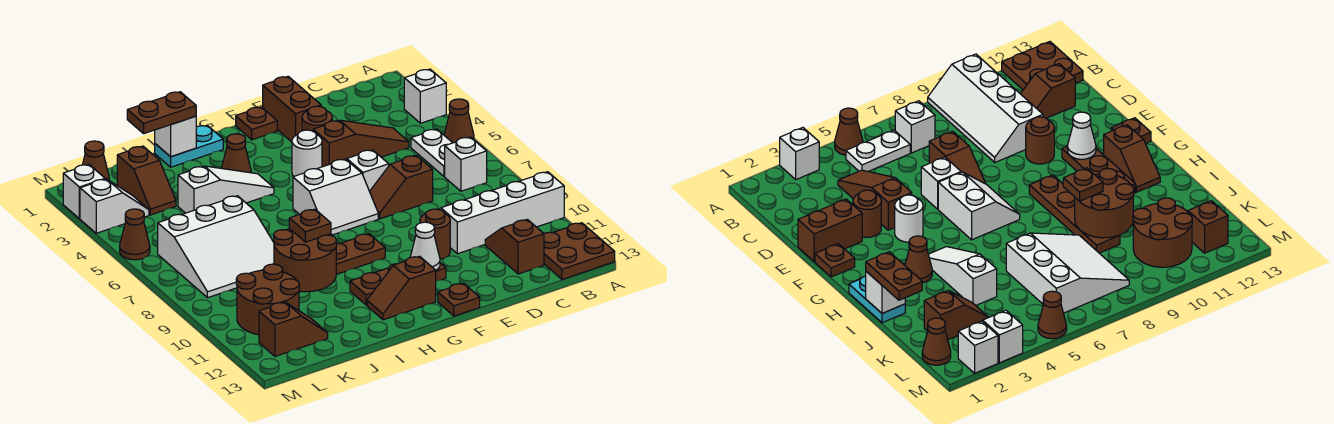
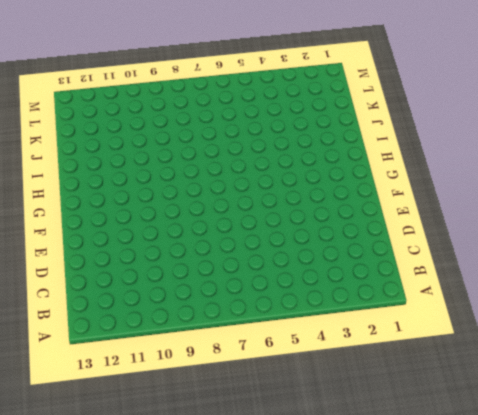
none -> white 1x1 brick [404,69,446,123]
none -> brown 1x1 cone [444,99,474,143]
none -> white 2x4 slope [439,172,564,254]
none -> brown 2x2 plate [544,223,615,279]

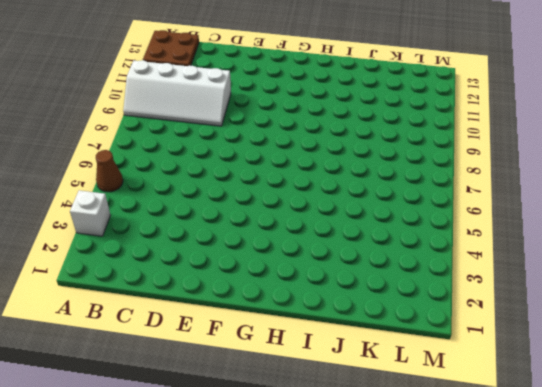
none -> white 1x2 plate [411,129,452,177]
none -> white 1x1 brick [445,137,487,191]
none -> brown 1x3 slope [313,120,409,167]
none -> brown 1x2 slope [485,219,544,274]

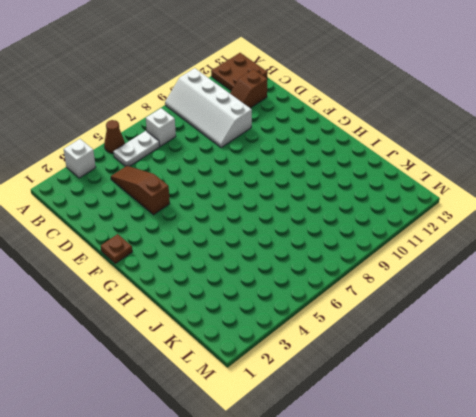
none -> brown 1x2 slope [369,155,433,219]
none -> brown 1x2 brick [263,76,321,142]
none -> brown 1x1 round brick [302,106,332,131]
none -> white 1x1 brick [347,150,389,191]

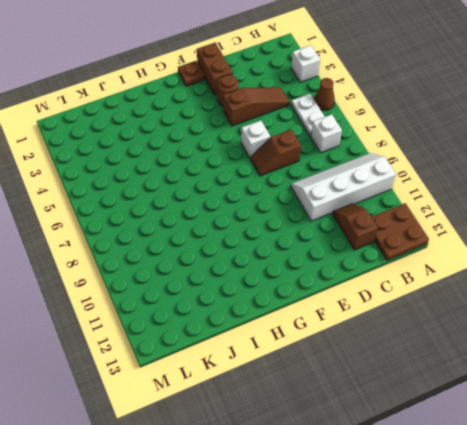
none -> brown 1x1 round brick [420,209,450,259]
none -> white 1x1 round brick [292,130,322,176]
none -> white 2x2 slope [293,159,378,235]
none -> brown 1x3 plate [350,263,446,305]

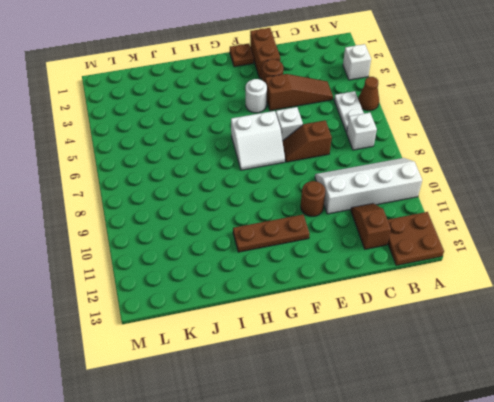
none -> brown 1x1 plate [438,283,480,316]
none -> brown 1x4 plate [263,234,385,274]
none -> brown 1x2 slope [367,256,436,320]
none -> cyan 1x2 plate [155,125,223,167]

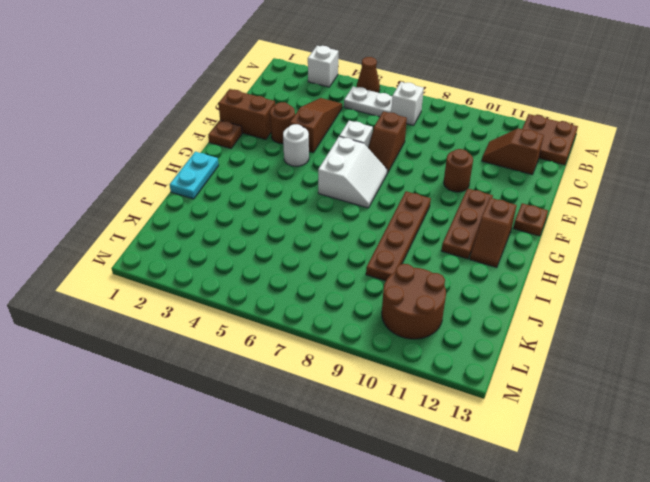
none -> white 2x4 slope [439,172,564,254]
none -> brown 1x1 cone [222,134,251,173]
none -> white 1x3 slope [178,166,274,213]
none -> white 3x3 slope [158,196,274,298]

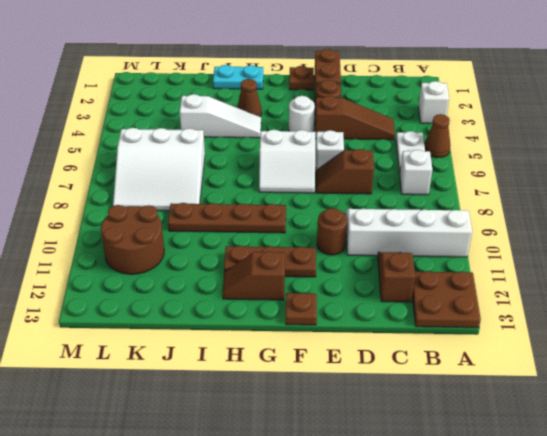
none -> brown 1x2 slope [117,146,176,215]
none -> brown 1x2 slope [259,302,328,356]
none -> brown 1x1 cone [83,141,109,180]
none -> white 1x2 slope [80,179,149,233]

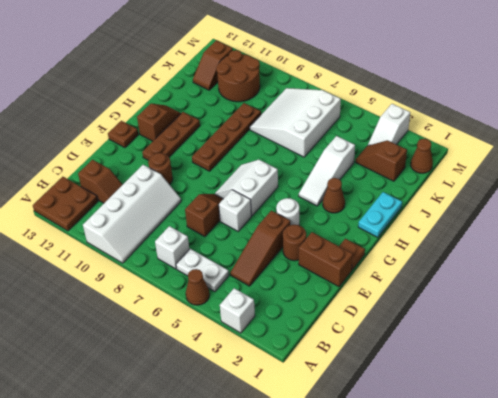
none -> white 1x1 brick [63,165,105,219]
none -> brown 1x1 cone [120,209,150,260]
none -> white 1x1 cone [411,222,440,270]
none -> white 1x1 brick [155,116,196,157]

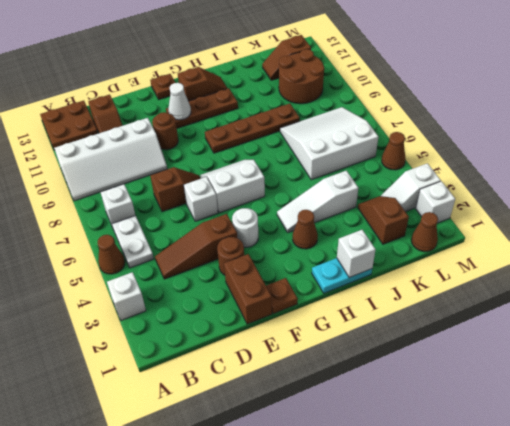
none -> brown 2x2 round brick [274,229,337,292]
none -> brown 1x2 plate [127,92,196,134]
none -> brown 1x1 plate [289,209,331,242]

